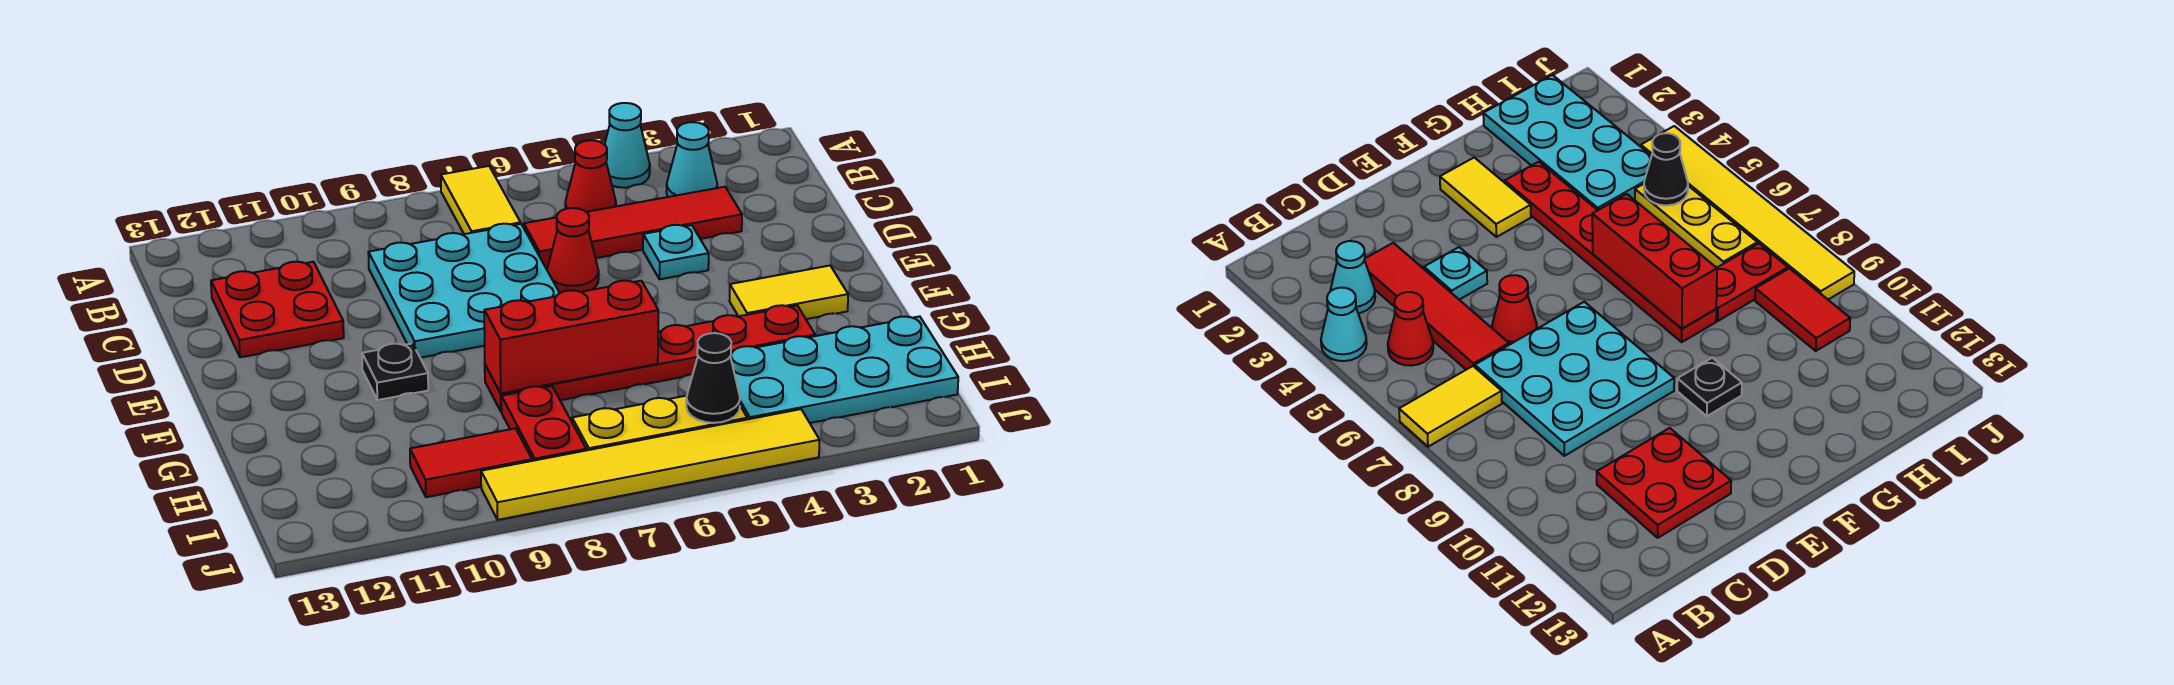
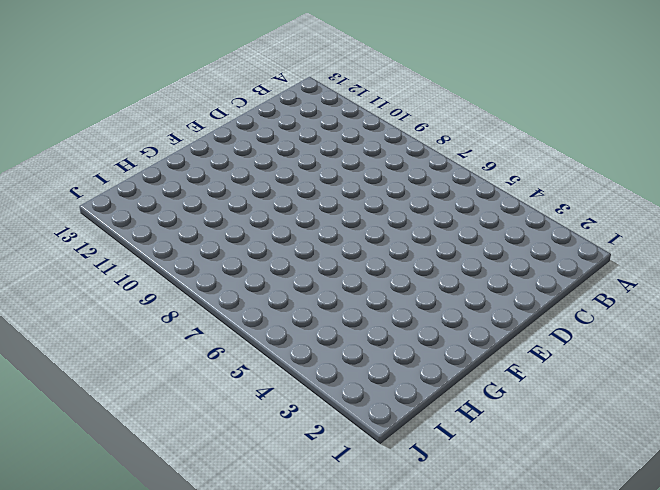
none -> cyan 1x1 cone [605,103,650,188]
none -> yellow 1x2 tile [441,166,521,234]
none -> cyan 1x1 cone [666,122,717,197]

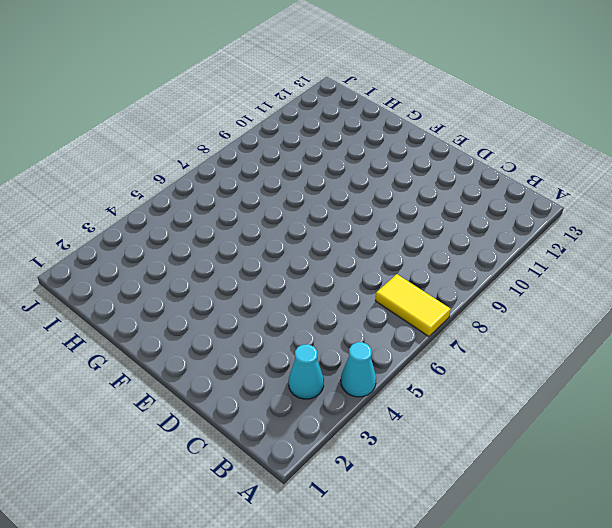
none -> red 1x1 cone [565,140,616,212]
none -> red 1x4 tile [524,187,742,267]
none -> cyan 3x3 plate [368,224,560,358]

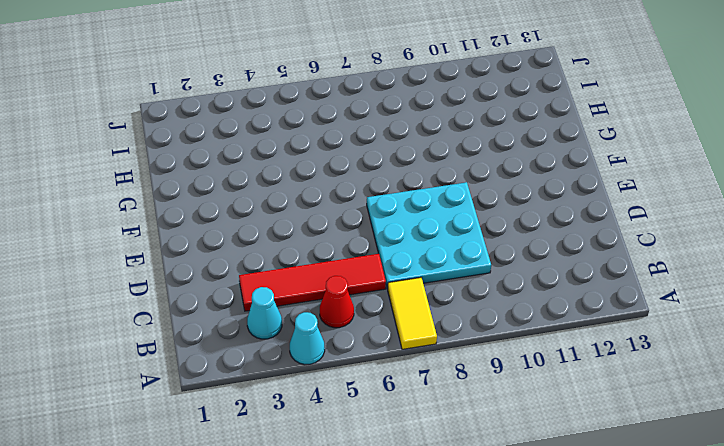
none -> red 2x2 plate [211,262,344,357]
none -> cyan 1x1 plate [643,225,709,279]
none -> red 1x1 cone [547,208,599,293]

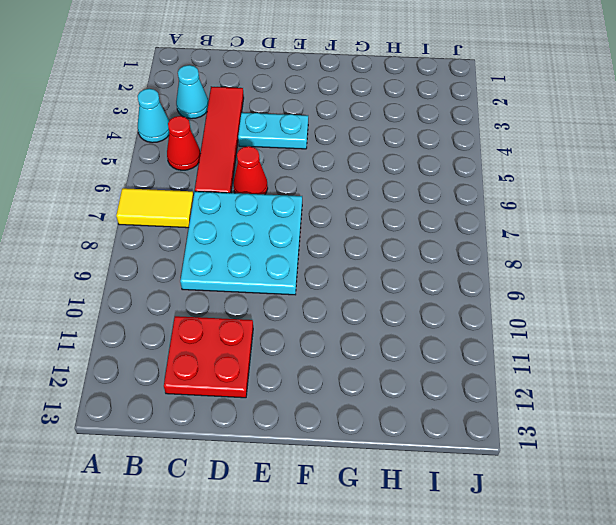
cyan 1x2 plate [238,113,308,149] -> cyan 1x1 plate [643,225,709,279]
none -> yellow 1x2 tile [729,266,848,319]
none -> black 1x1 plate [362,343,428,400]
none -> red 1x6 plate [485,305,815,412]

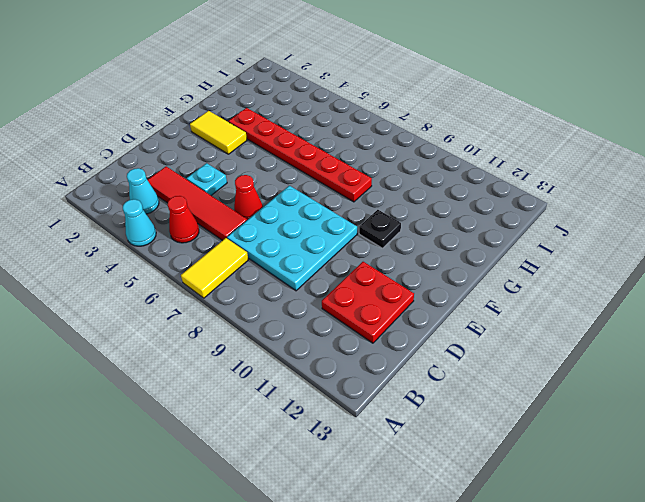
none -> cyan 2x4 plate [730,316,958,423]
none -> red 1x2 plate [501,386,586,461]
none -> yellow 1x3 plate [572,396,747,450]

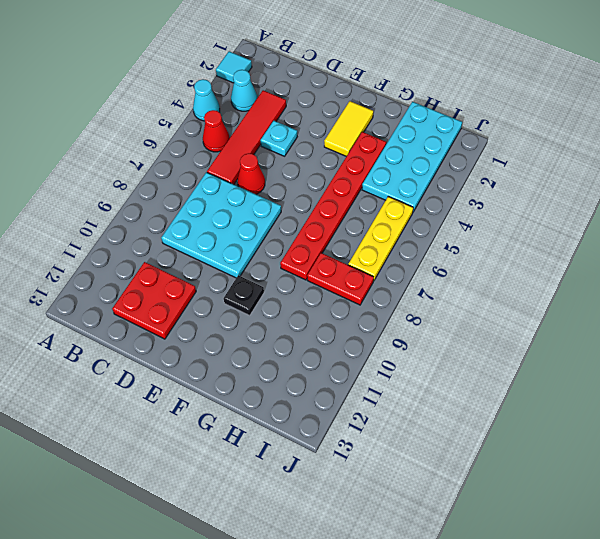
cyan 1x1 tile [216,51,252,83] -> none
none -> yellow 1x2 tile [441,166,521,234]
none -> red 1x2 tile [410,428,532,497]
none -> yellow 1x6 tile [481,409,820,520]

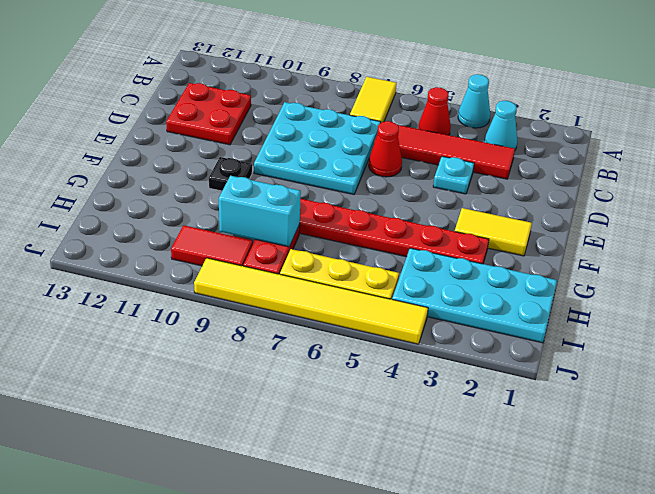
cyan 1x2 brick [219,176,301,247] -> none
none -> red 1x3 brick [484,281,658,393]
none -> black 1x1 cone [686,333,740,423]

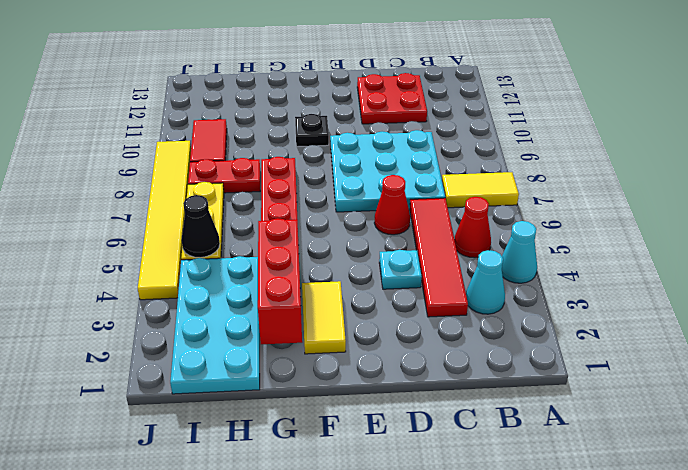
red 1x3 brick [258,218,302,344] -> red 1x3 brick moved to [484,281,658,393]

